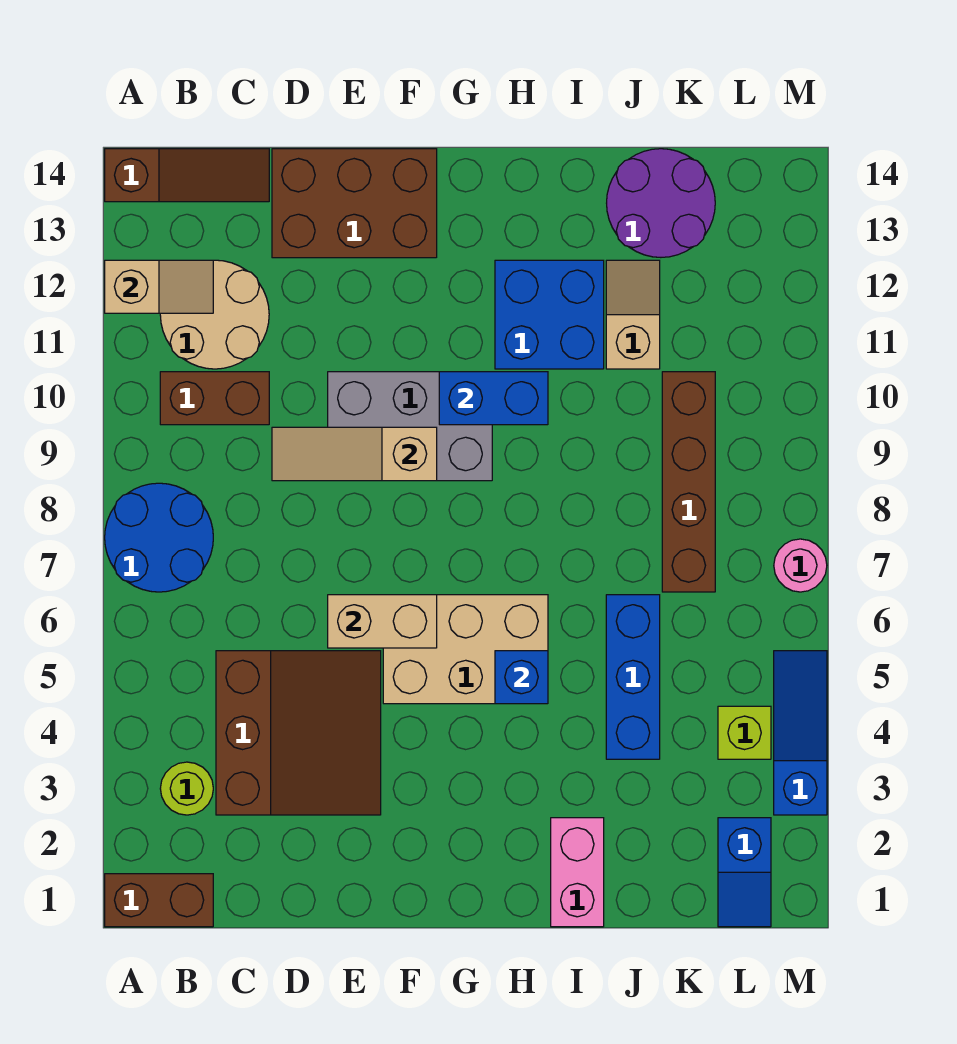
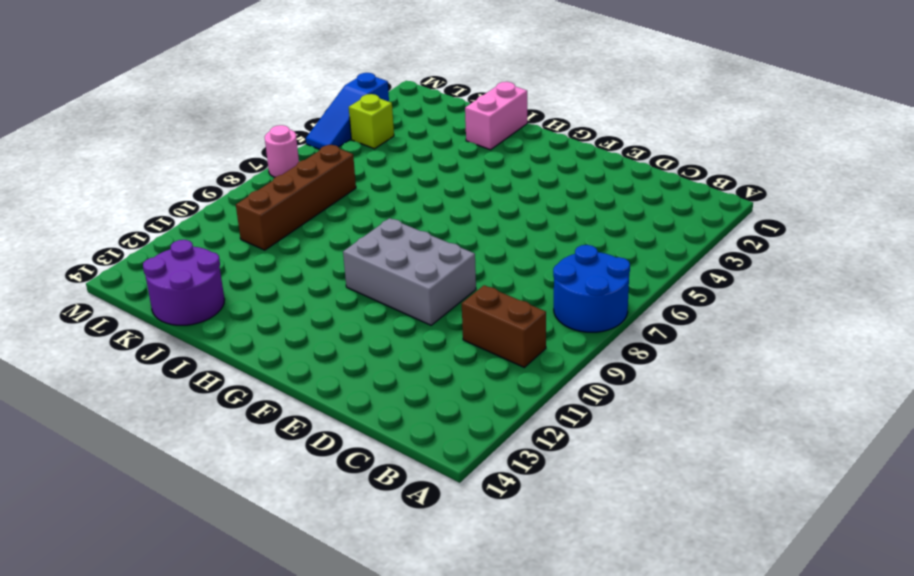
none -> brown 1x2 brick [105,874,213,927]
none -> brown 1x3 slope [105,149,269,202]
none -> lime 1x1 round brick [160,762,213,815]

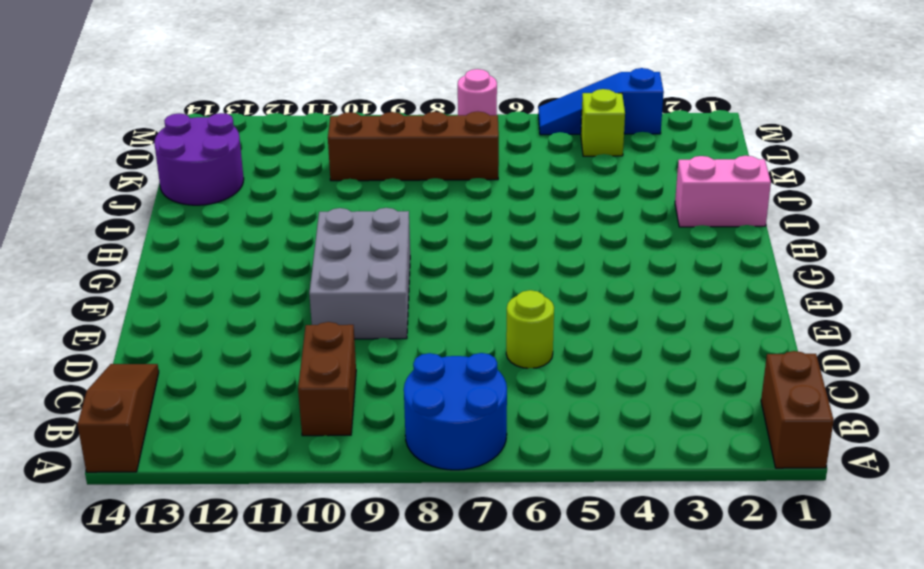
lime 1x1 round brick [506,290,554,368] -> lime 1x1 round brick moved to [160,762,213,815]
none -> tan 2x2 round brick [160,260,269,369]
none -> brown 3x3 slope [216,651,381,815]
none -> brown 2x3 brick [272,149,437,258]

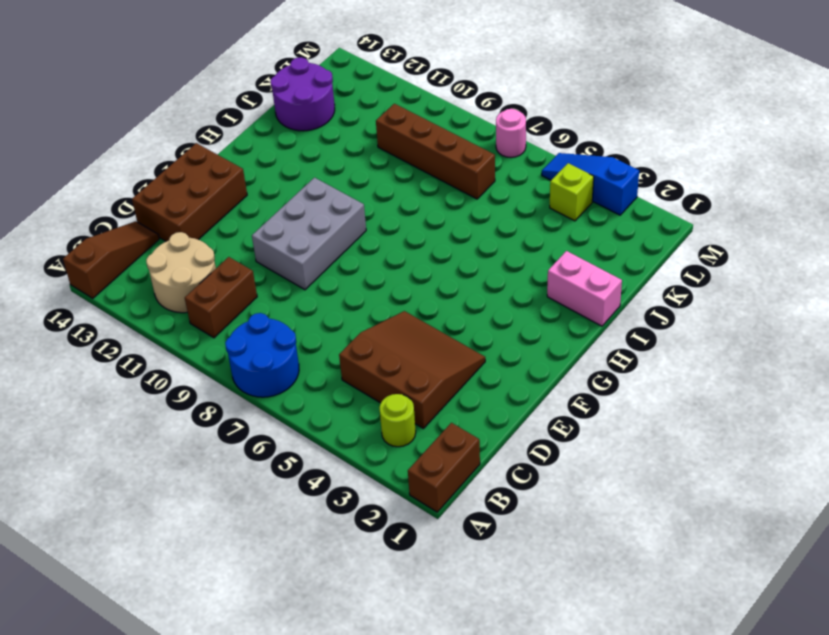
none -> tan 2x3 brick [383,595,548,704]
none -> blue 2x2 brick [495,260,604,369]
none -> blue 1x3 brick [606,595,660,759]

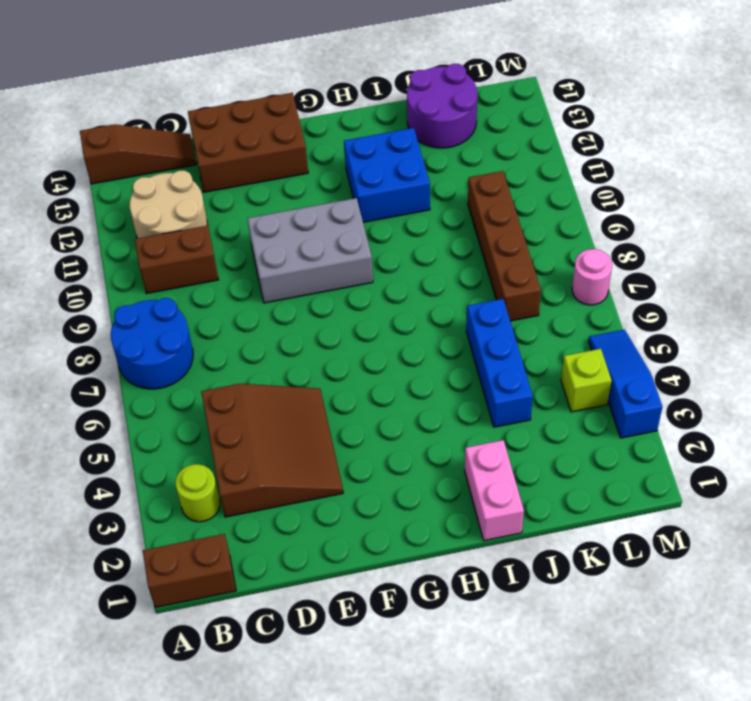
none -> tan 2x3 brick [383,595,548,704]
none -> tan 1x2 slope [606,260,660,369]
none -> blue 1x2 slope [718,818,771,927]

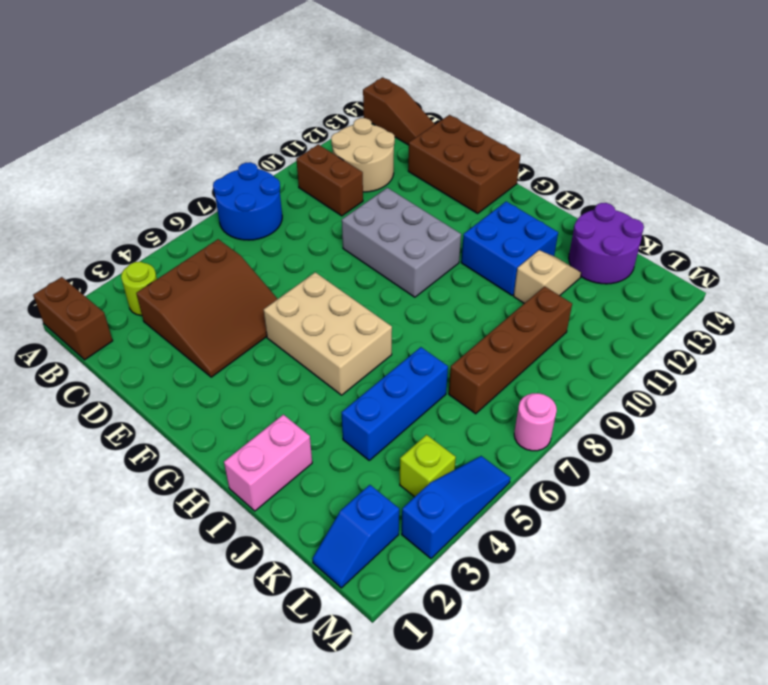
none -> tan 1x2 slope [105,260,213,313]
none -> tan 1x3 slope [272,427,437,481]
none -> tan 1x2 brick [328,595,437,648]

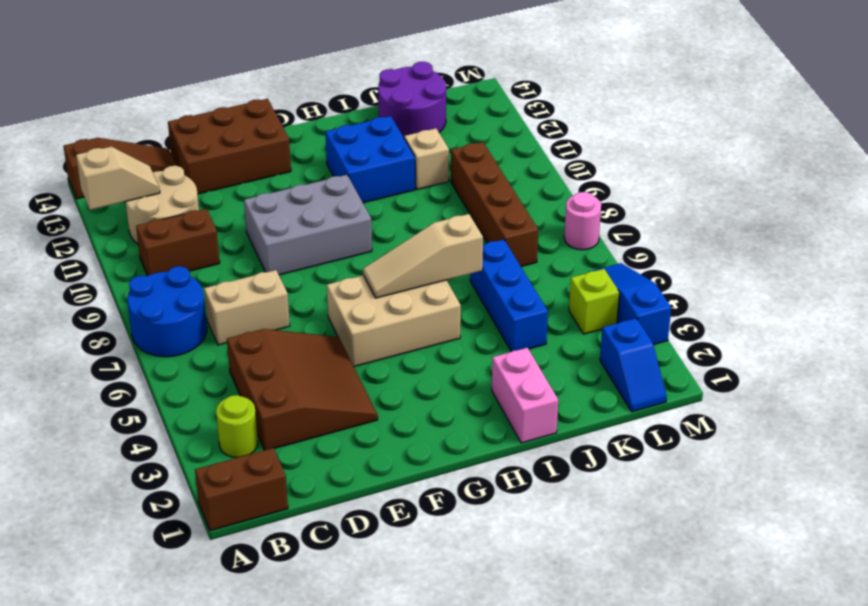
tan 1x2 brick [204,270,290,345] -> tan 1x2 brick moved to [328,595,437,648]
tan 1x3 slope [363,214,483,298] -> tan 1x3 slope moved to [272,427,437,481]
none -> blue 1x2 brick [439,372,548,425]
none -> blue 1x1 brick [495,651,548,704]

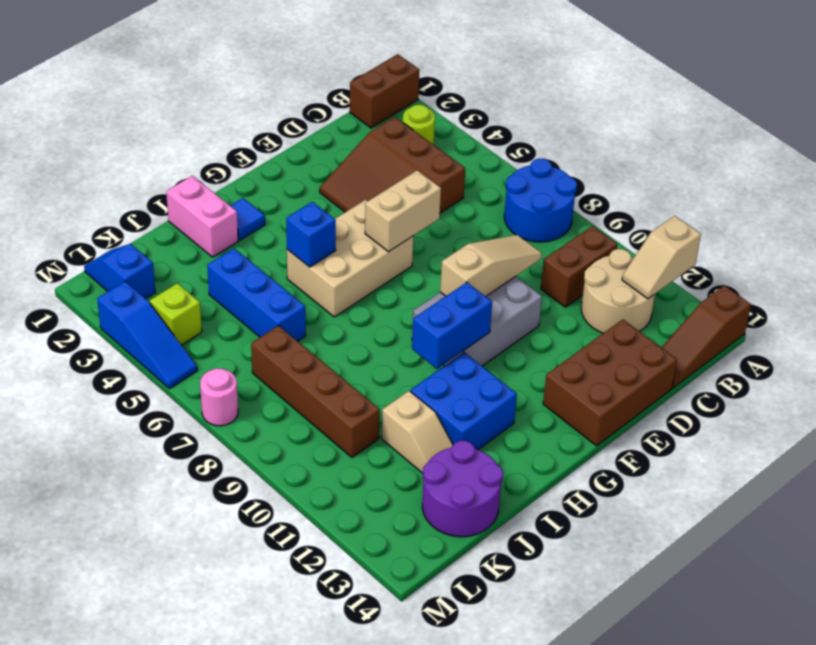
blue 1x1 tile [230,198,265,240] -> none

